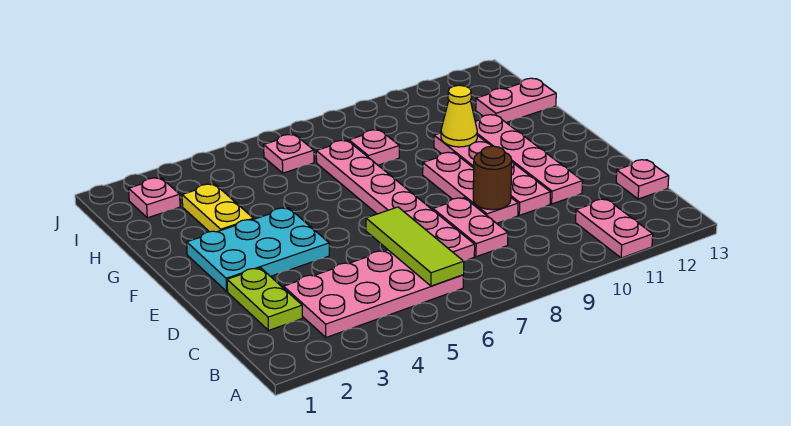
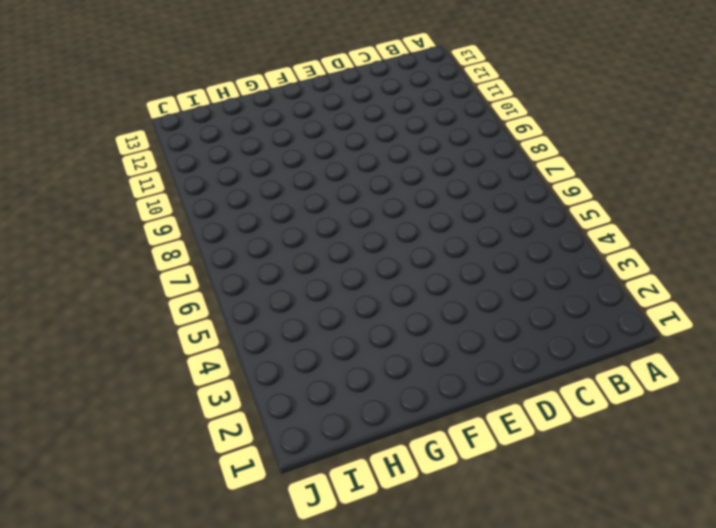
none -> pink 1x2 plate [576,199,653,258]
none -> pink 2x4 plate [283,250,463,337]
none -> lime 1x2 plate [227,268,302,330]

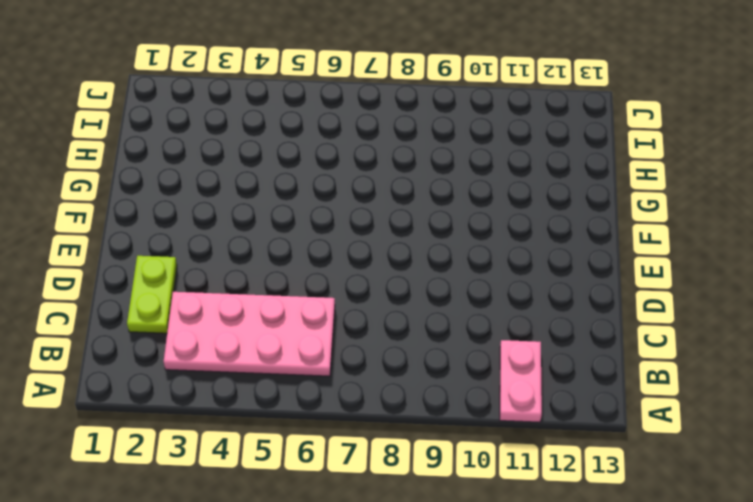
none -> pink 1x6 plate [316,140,475,261]
none -> pink 1x2 plate [433,198,508,257]
none -> pink 1x1 plate [616,160,669,199]

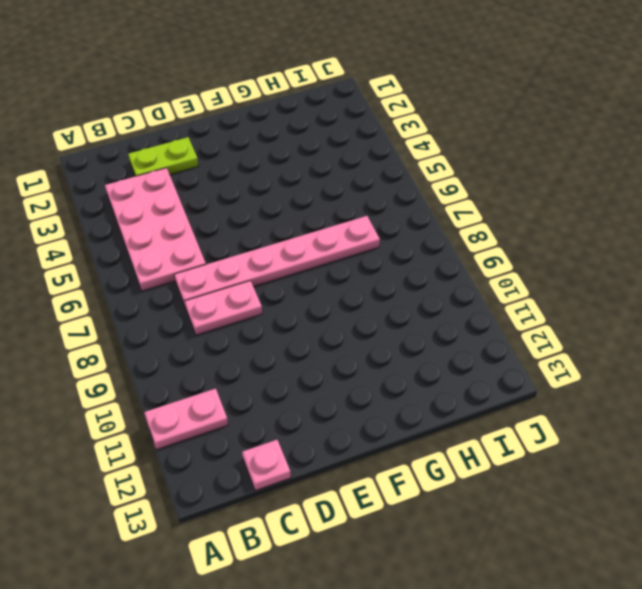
none -> pink 1x3 plate [423,152,518,223]
none -> pink 1x4 plate [434,133,550,215]
none -> pink 1x4 plate [475,115,582,204]

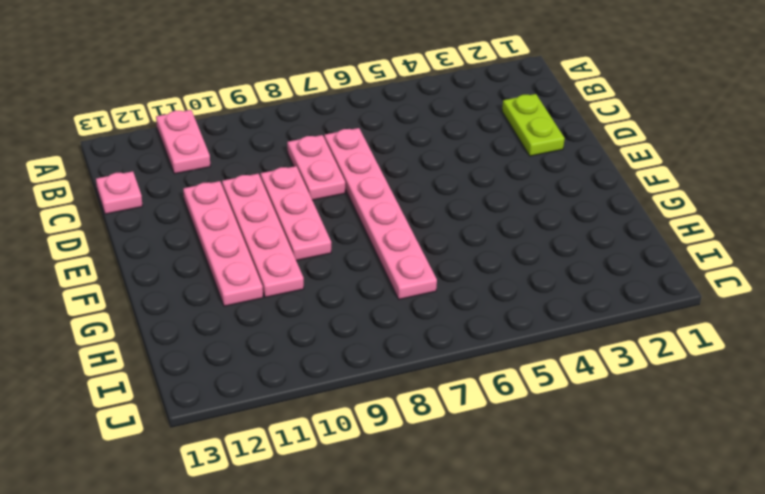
none -> pink 2x4 plate [283,250,463,337]
none -> cyan 2x3 plate [187,208,329,291]
none -> yellow 1x2 plate [182,184,253,232]

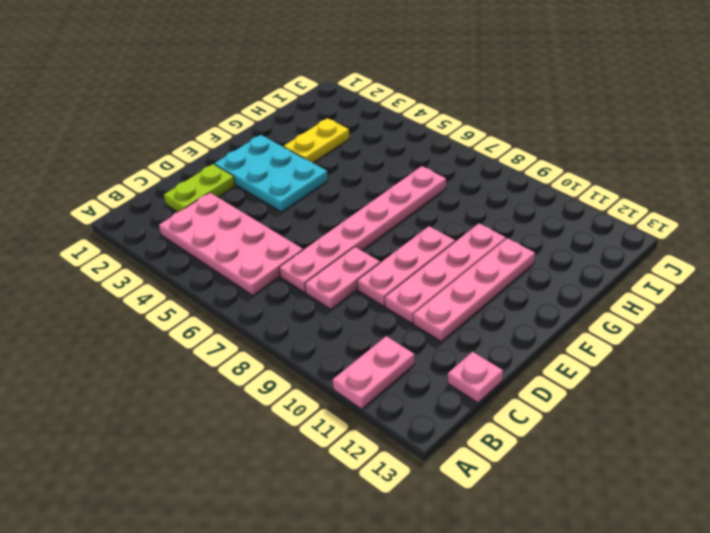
none -> pink 1x1 plate [349,130,399,165]
none -> pink 1x2 plate [476,78,556,122]
none -> pink 1x1 plate [129,178,180,218]

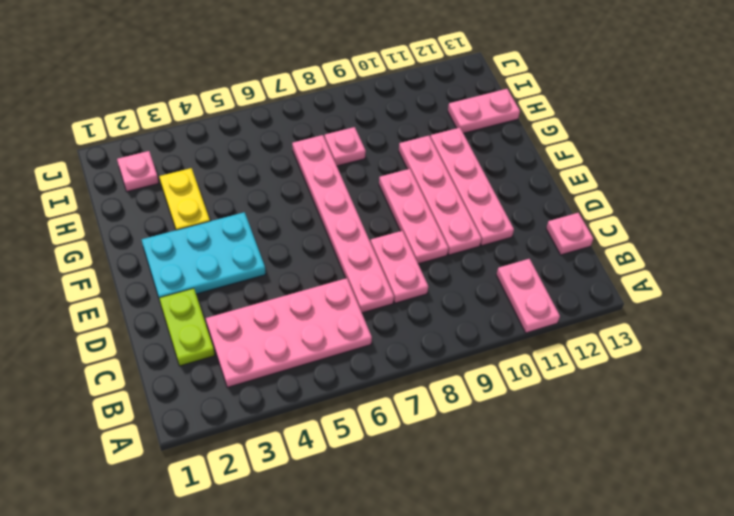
none -> pink 1x1 plate [264,135,314,173]
none -> lime 1x3 tile [366,207,464,286]
none -> brown 1x1 round brick [473,146,512,210]

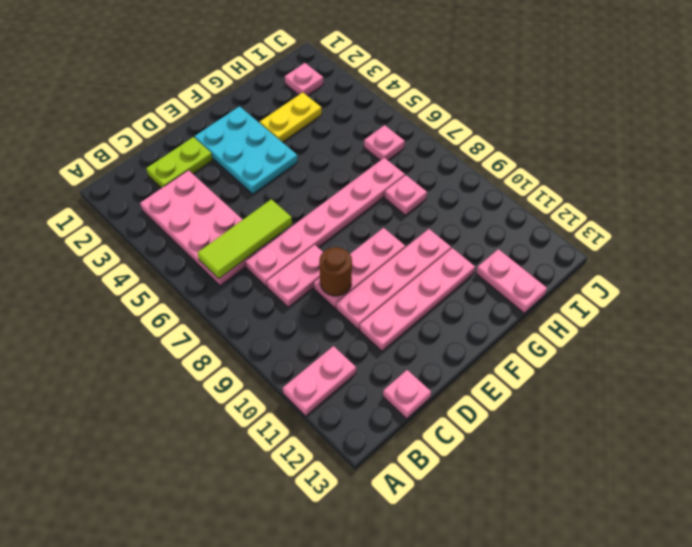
none -> yellow 1x1 cone [441,85,477,147]

